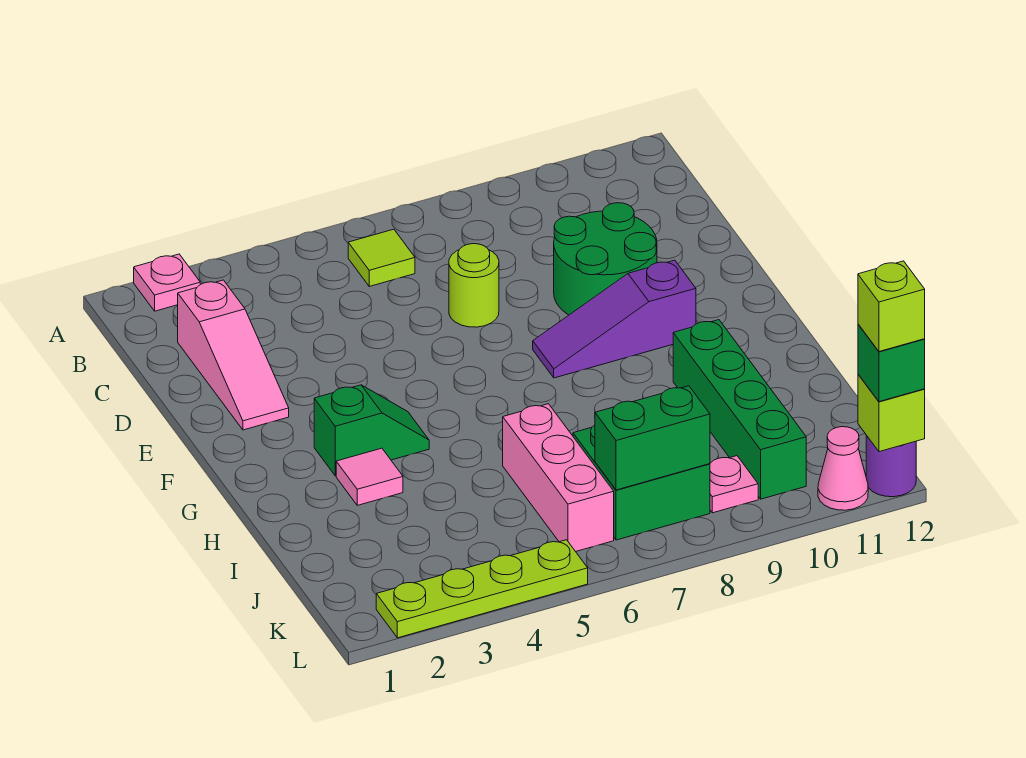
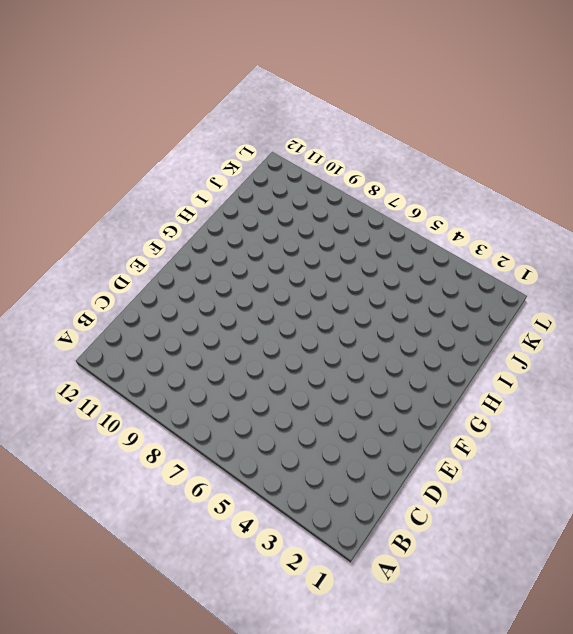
none -> pink 1x1 plate [134,254,200,311]
none -> lime 1x1 tile [348,229,415,286]
none -> pink 1x3 slope [178,280,289,430]

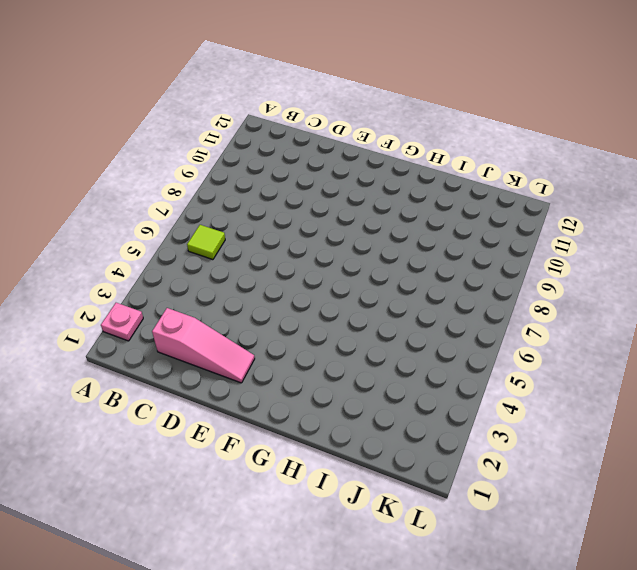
none -> lime 1x1 round brick [449,244,499,327]
none -> green 2x2 round brick [554,203,657,315]
none -> purple 1x3 slope [533,260,696,378]

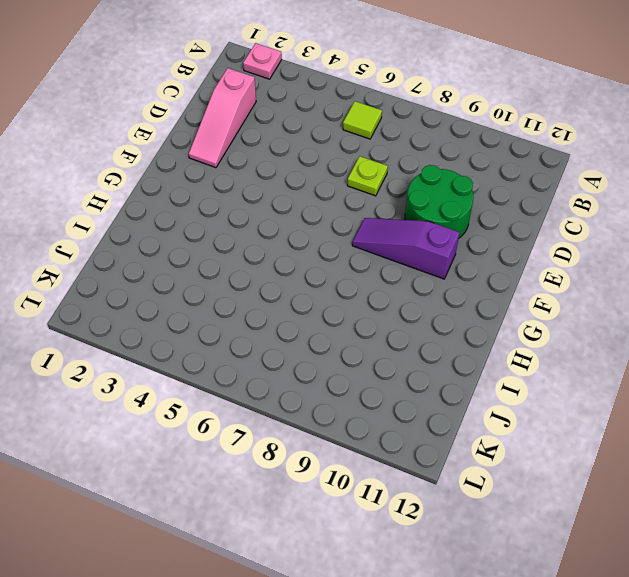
lime 1x1 plate [347,156,388,196] -> lime 1x1 round brick [449,244,499,327]
none -> green 1x2 slope [314,385,429,476]
none -> pink 1x1 tile [336,448,403,505]
none -> green 1x4 brick [673,320,806,499]

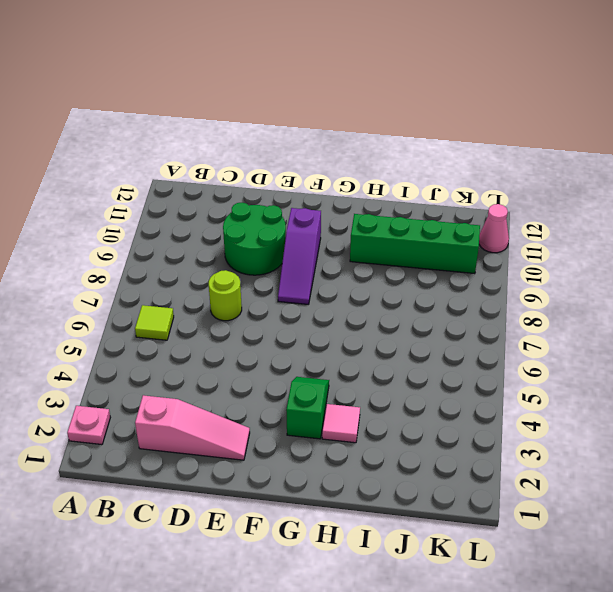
none -> pink 1x3 brick [503,404,614,552]
none -> green 2x2 brick [573,425,710,540]
none -> pink 1x1 plate [710,456,758,513]

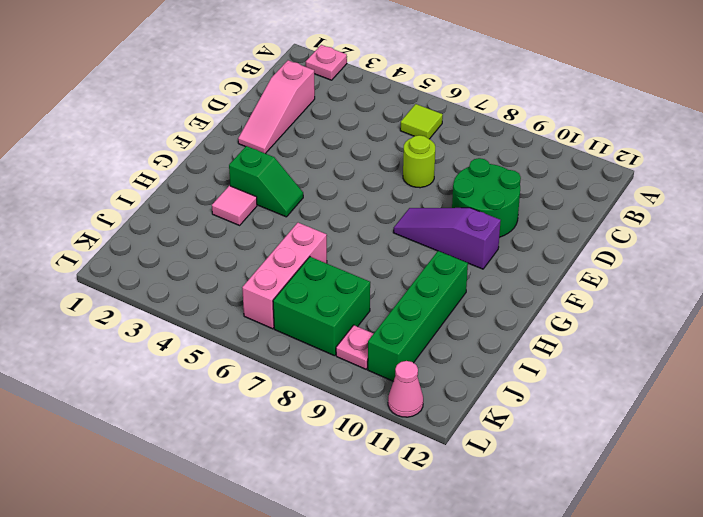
none -> lime 1x4 plate [376,540,588,638]
none -> purple 1x1 round brick [866,435,916,497]
none -> green 1x2 brick [595,386,710,490]

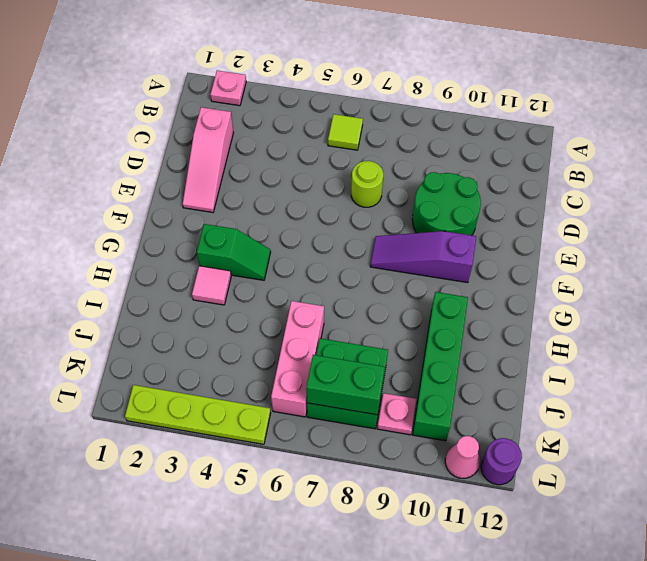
none -> lime 1x1 brick [858,374,925,452]
none -> green 1x1 brick [858,324,925,402]
none -> lime 1x1 brick [858,261,925,352]

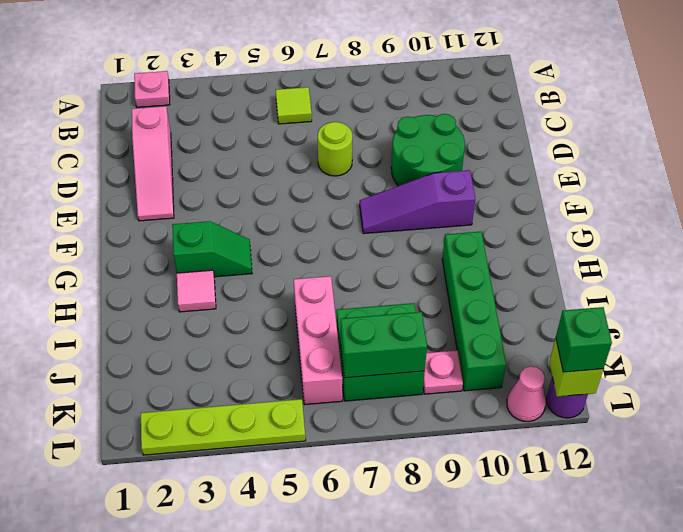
none -> lime 1x1 brick [858,261,925,352]

